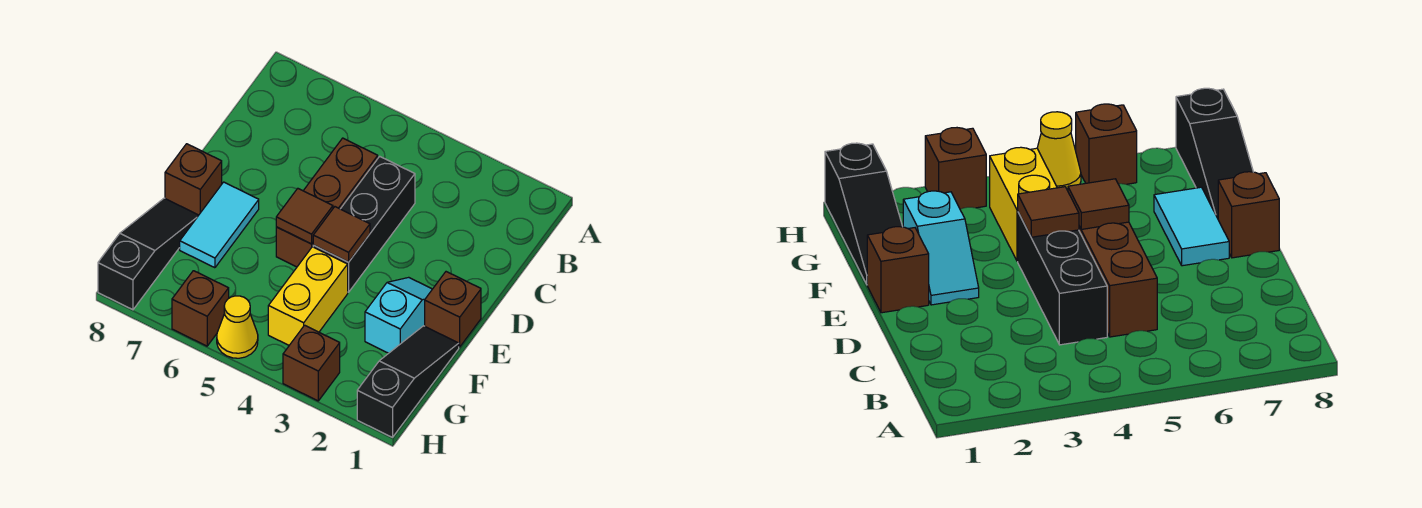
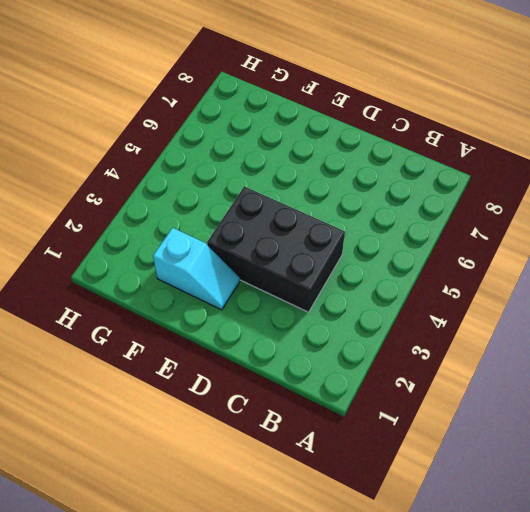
black 2x3 brick [207,186,345,312] -> black 1x3 brick [313,156,415,292]
none -> brown 1x3 brick [276,138,378,267]
none -> brown 1x1 brick [425,272,481,347]
none -> cyan 1x2 tile [180,182,259,268]

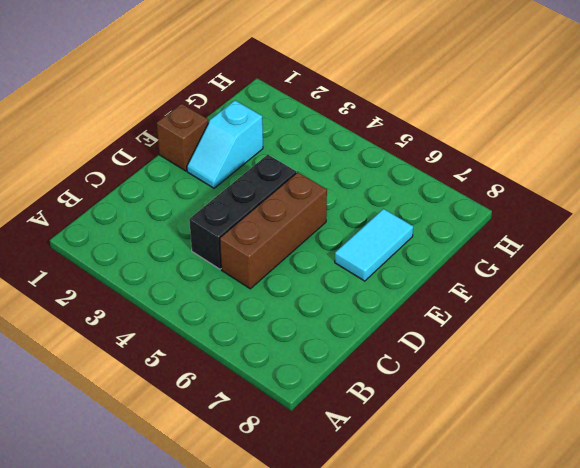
none -> brown 1x1 brick [165,144,222,215]
none -> black 1x3 slope [357,326,459,437]
none -> yellow 1x2 brick [268,247,348,345]

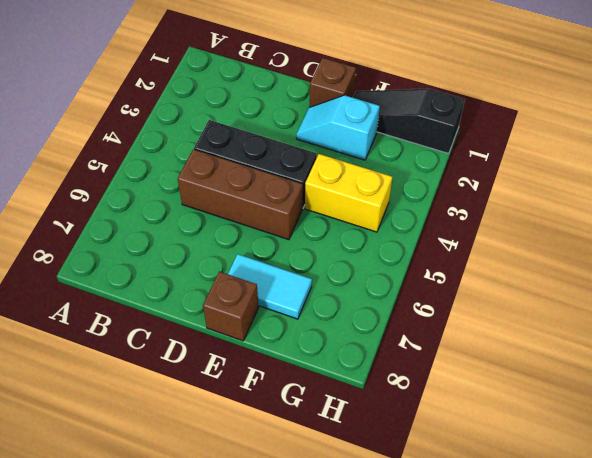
none -> black 1x3 slope [98,198,199,310]
none -> brown 1x1 brick [283,325,340,401]
none -> yellow 1x1 cone [217,296,258,358]

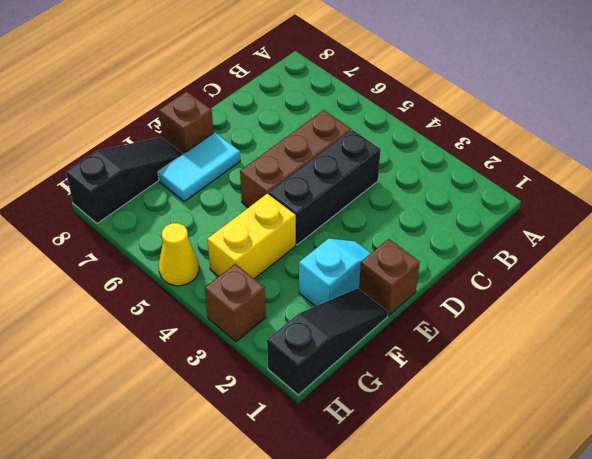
none -> brown 1x1 brick [172,271,229,346]
none -> brown 1x1 tile [313,207,370,262]
none -> brown 1x1 tile [276,189,333,244]

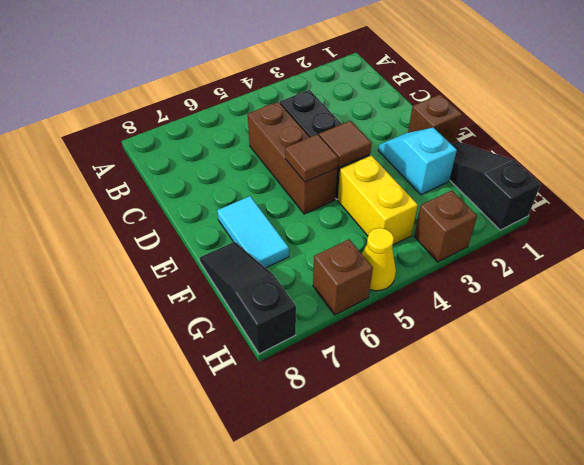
none -> brown 1x1 brick [165,144,222,215]

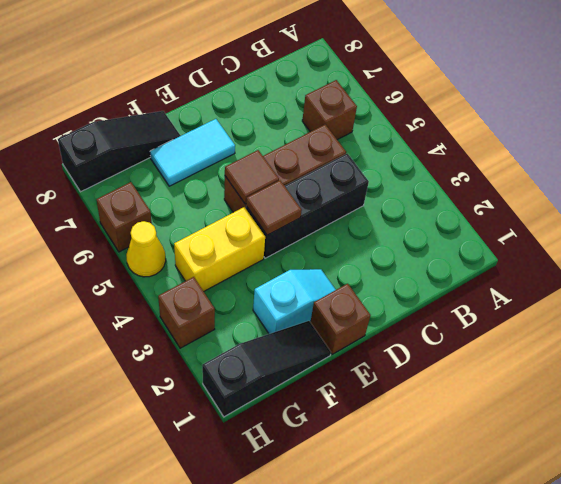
brown 1x1 brick [302,80,357,140] -> brown 1x1 brick moved to [165,144,222,215]

